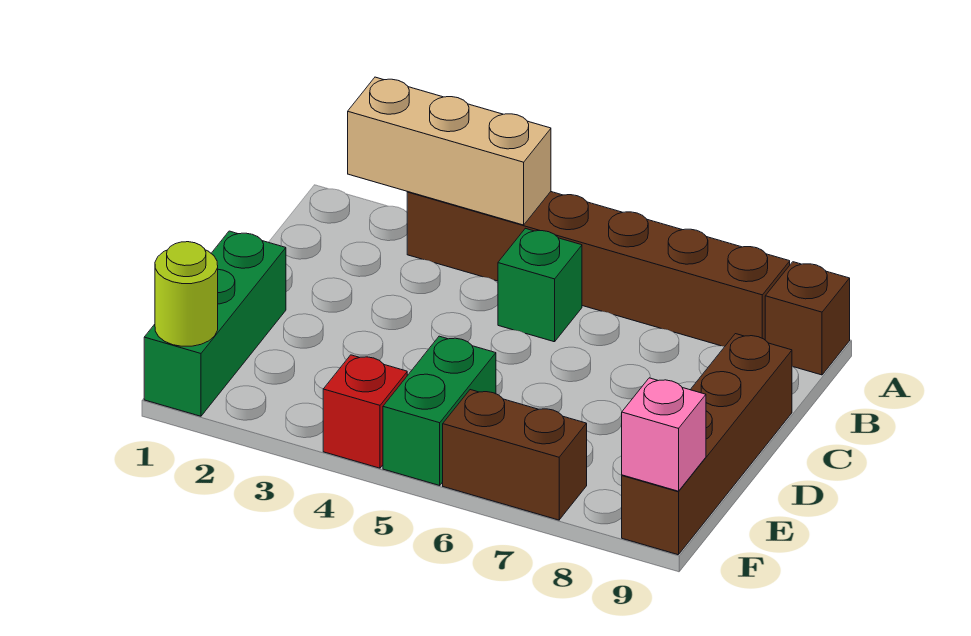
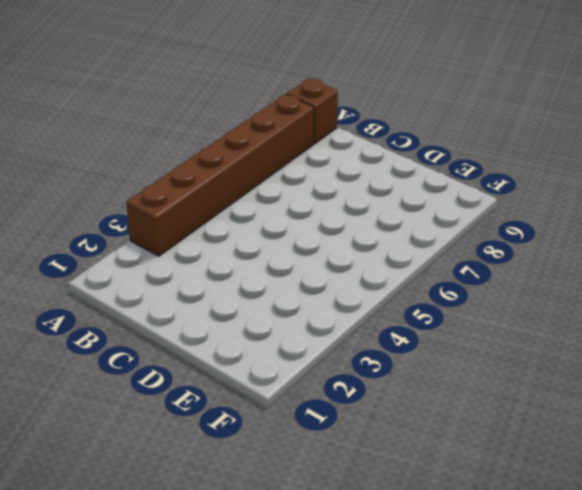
none -> green 1x1 brick [498,228,582,342]
none -> brown 1x4 brick [622,334,792,555]

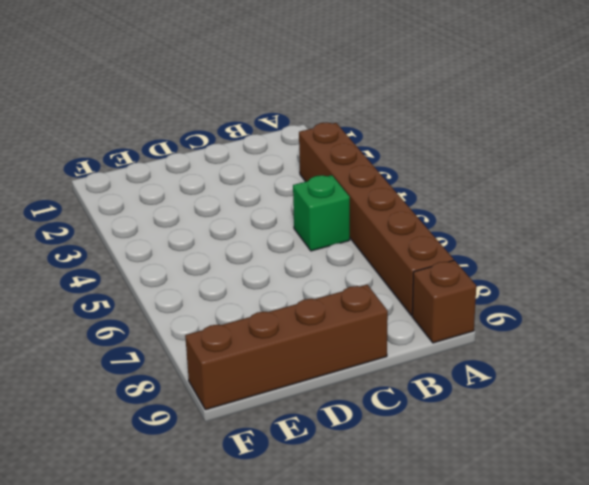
none -> green 1x3 brick [144,231,286,416]
none -> green 1x2 brick [383,336,496,485]

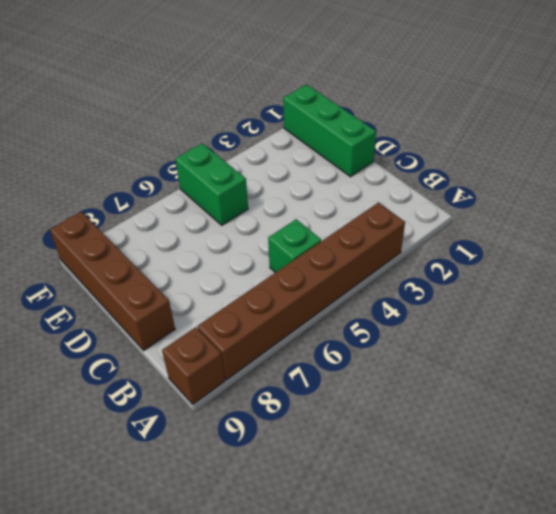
none -> red 1x1 brick [323,355,407,468]
none -> brown 1x2 brick [443,390,587,520]

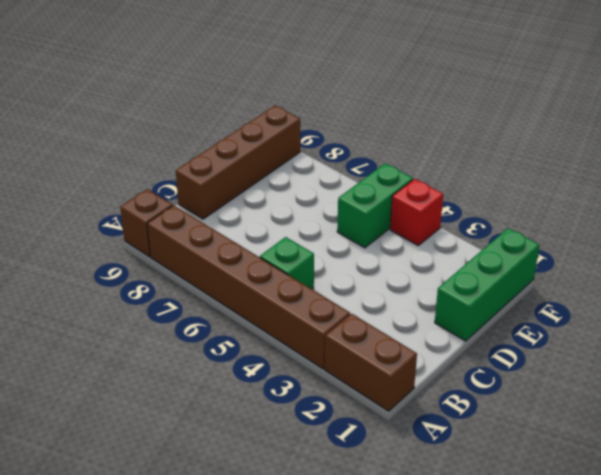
brown 1x2 brick [325,314,417,411] -> brown 1x2 brick moved to [443,390,587,520]
none -> tan 1x3 brick [348,77,551,225]
none -> lime 1x1 round brick [155,242,218,346]

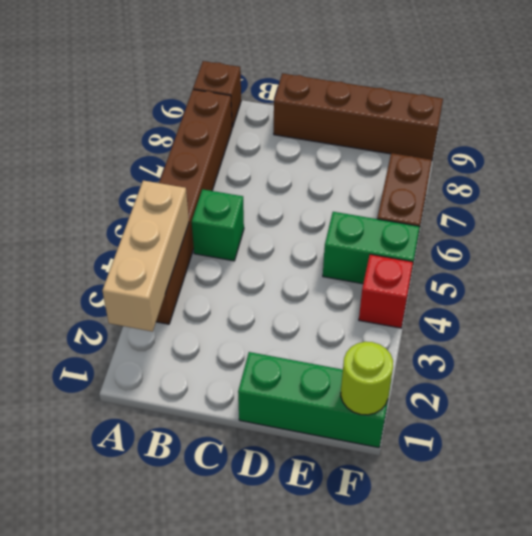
none -> pink 1x1 brick [622,378,706,491]

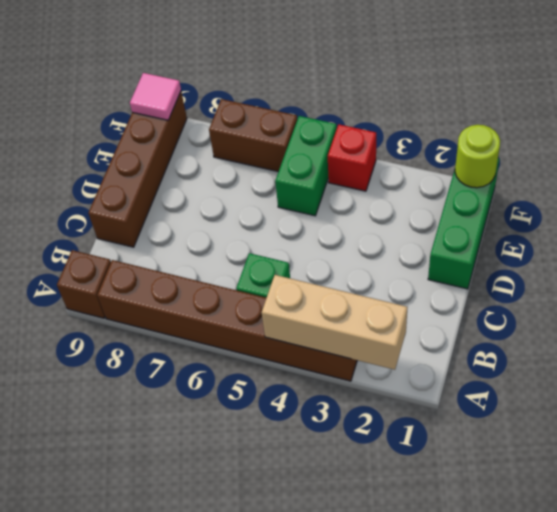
pink 1x1 tile [130,73,181,120] -> pink 1x1 brick [622,378,706,491]

